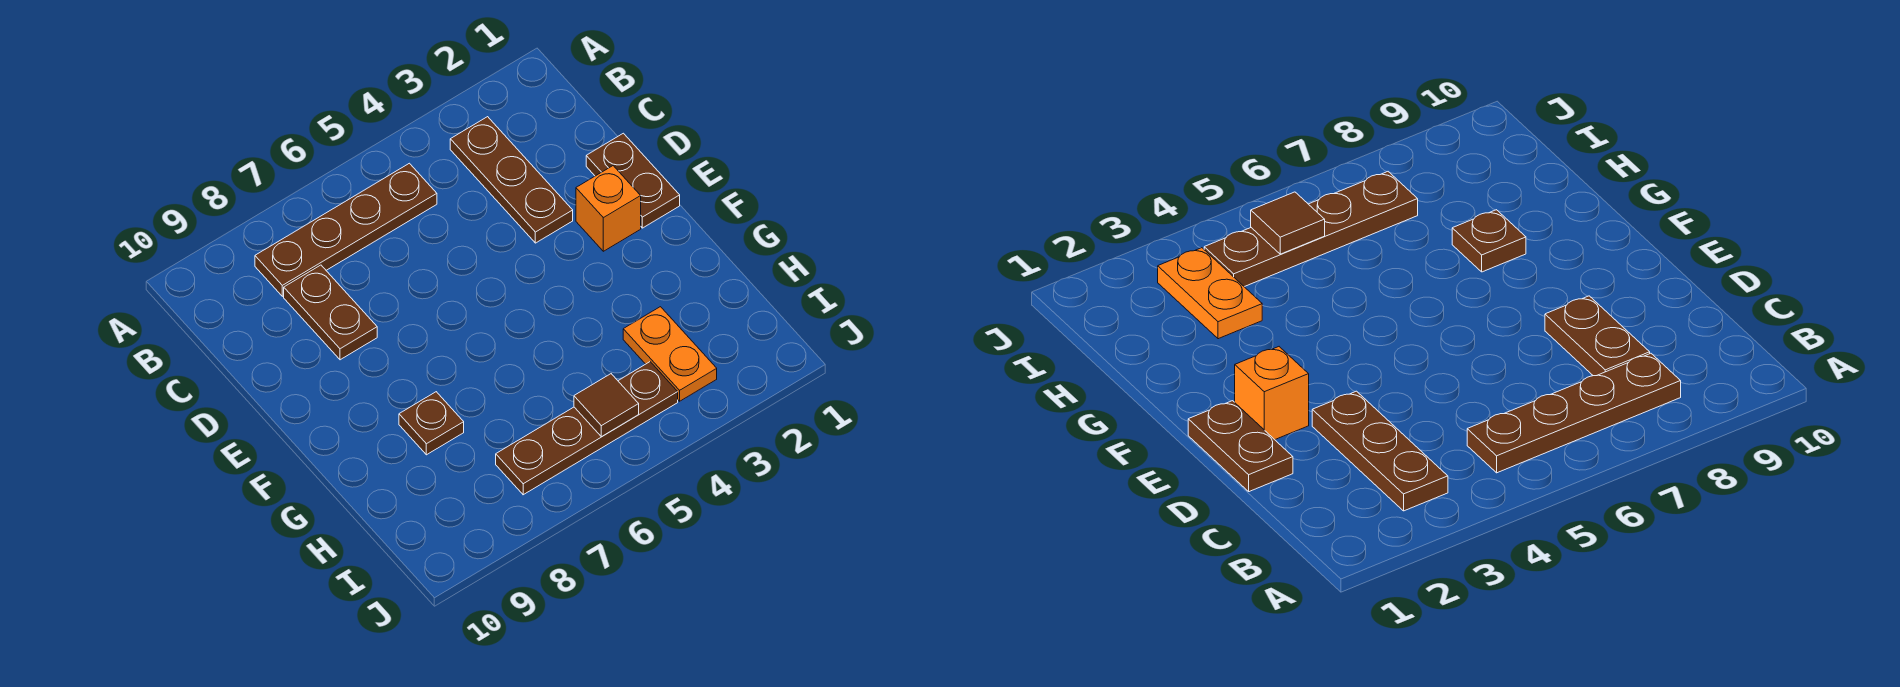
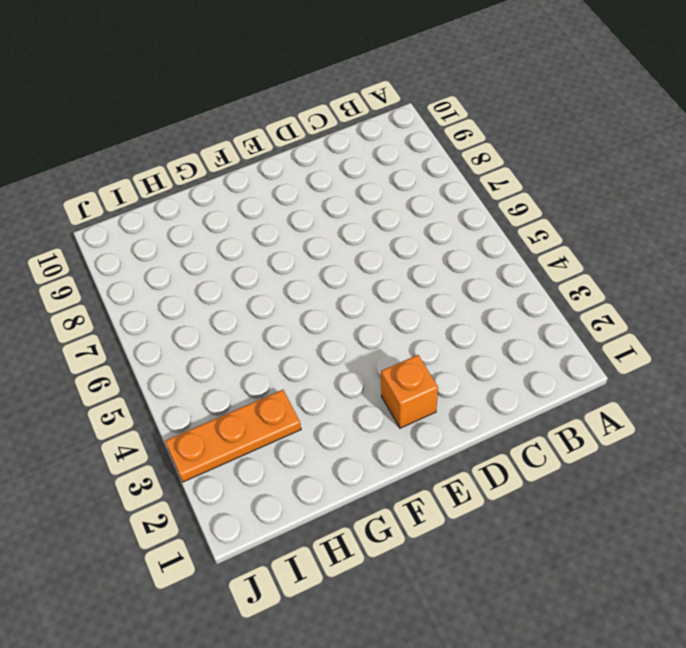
orange 1x3 plate [165,390,301,482] -> orange 1x2 plate [623,307,717,401]
none -> brown 1x3 plate [450,117,573,243]
none -> brown 1x4 plate [255,163,437,296]

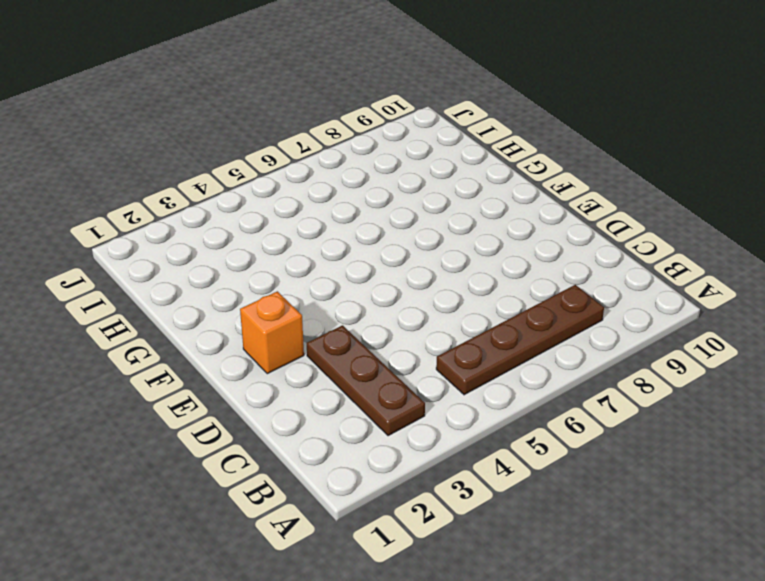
none -> brown 1x2 plate [284,265,377,360]
none -> brown 1x2 plate [586,133,680,228]

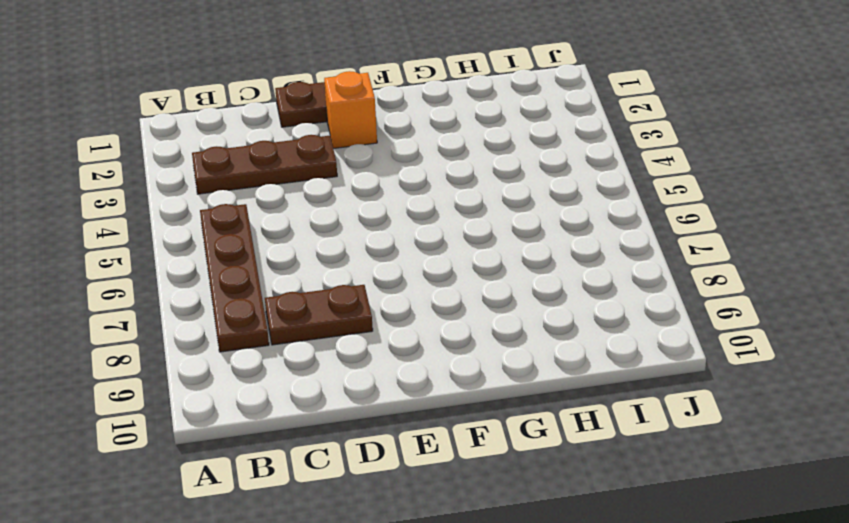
none -> brown 1x1 plate [399,392,464,455]
none -> orange 1x2 plate [623,307,717,401]

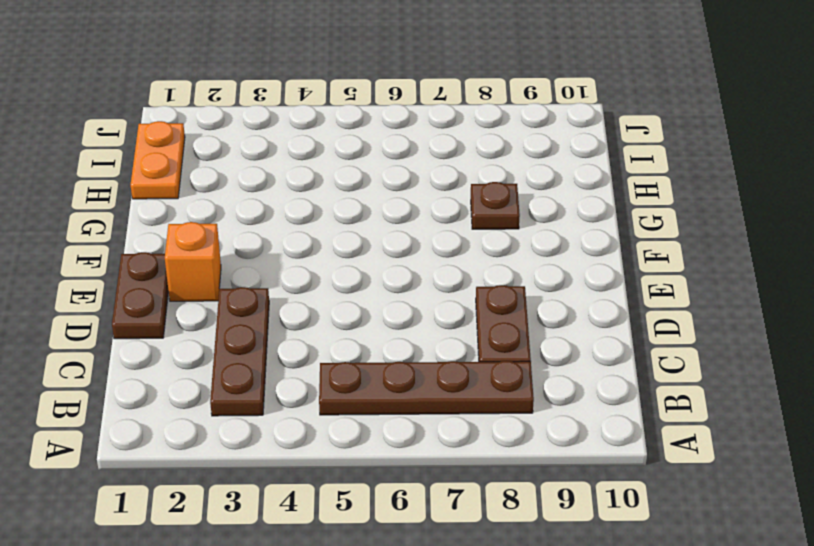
orange 1x2 plate [131,121,185,199] -> orange 1x2 plate moved to [623,307,717,401]
none -> brown 1x4 plate [496,362,678,495]
none -> brown 1x1 tile [574,374,639,437]

